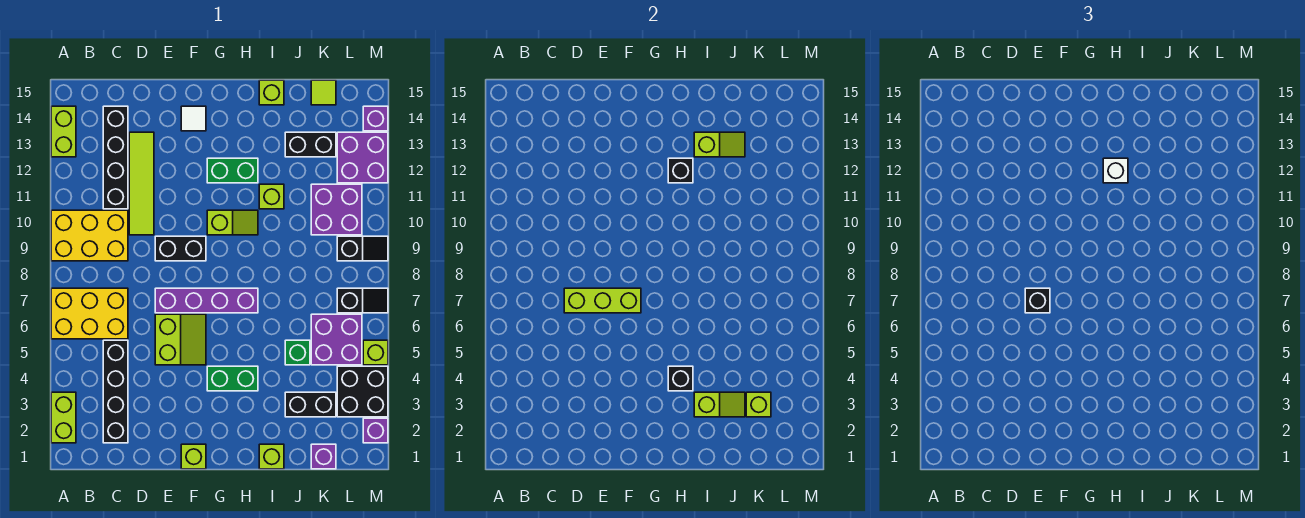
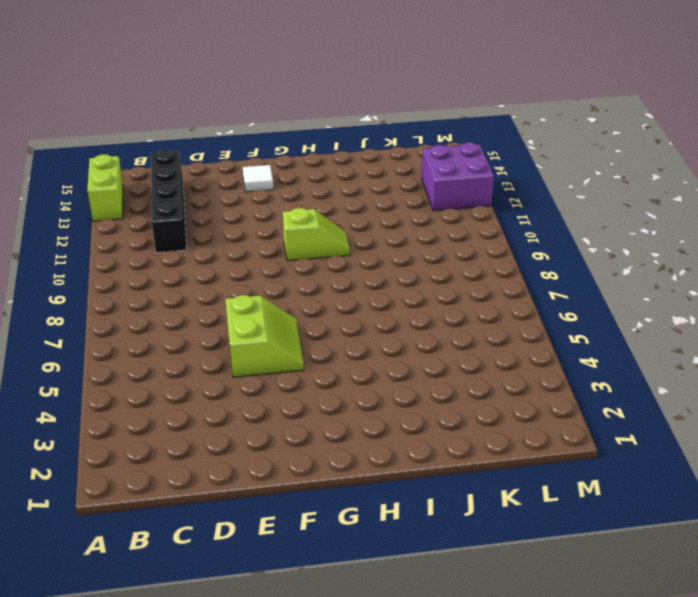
none -> lime 1x2 brick [51,392,76,443]
none -> yellow 2x3 brick [51,288,128,339]
none -> yellow 2x3 brick [51,210,128,261]
none -> black 1x4 brick [103,340,128,443]

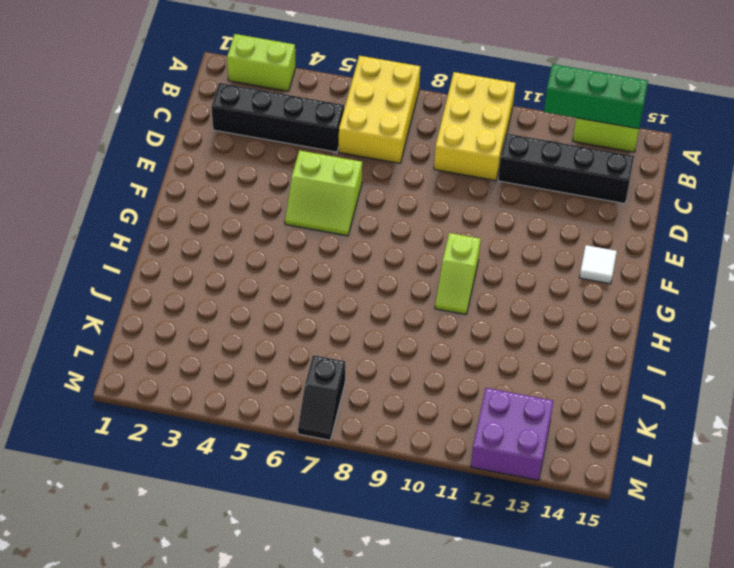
green 1x3 brick [544,64,648,129] -> none
none -> lime 1x4 tile [129,132,154,235]
none -> purple 1x4 brick [155,288,258,313]
none -> black 1x2 brick [155,236,206,261]
none -> lime 1x1 brick [181,444,206,469]

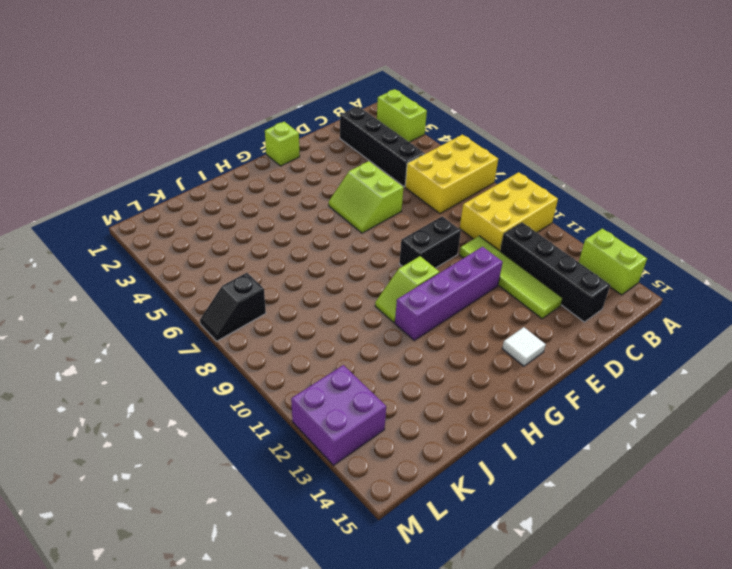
purple 1x4 brick [395,247,503,340] -> purple 1x4 brick moved to [155,288,258,313]
none -> green 1x2 brick [207,366,258,391]
none -> green 1x2 brick [207,158,258,183]
none -> lime 1x1 brick [259,444,284,469]
none -> lime 1x1 brick [259,184,284,209]

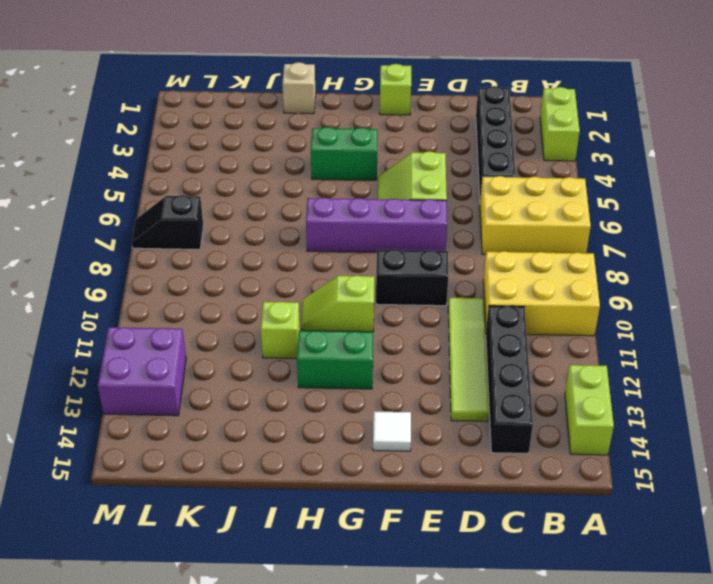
tan 1x1 brick [282,62,316,114] -> lime 1x1 brick [259,444,284,469]
none -> lime 1x1 brick [259,80,284,105]
none -> black 1x2 brick [285,392,336,417]
none -> green 1x1 brick [285,340,310,365]
none -> black 1x2 brick [285,132,336,157]

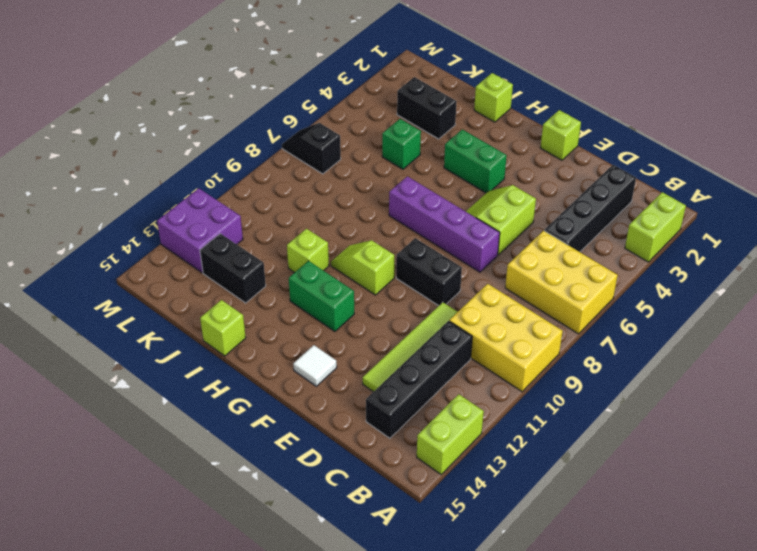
none -> purple 1x1 brick [311,444,336,469]
none -> purple 2x2 brick [311,314,362,365]
none -> purple 2x2 brick [311,184,362,235]
none -> lime 1x1 tile [311,80,336,105]

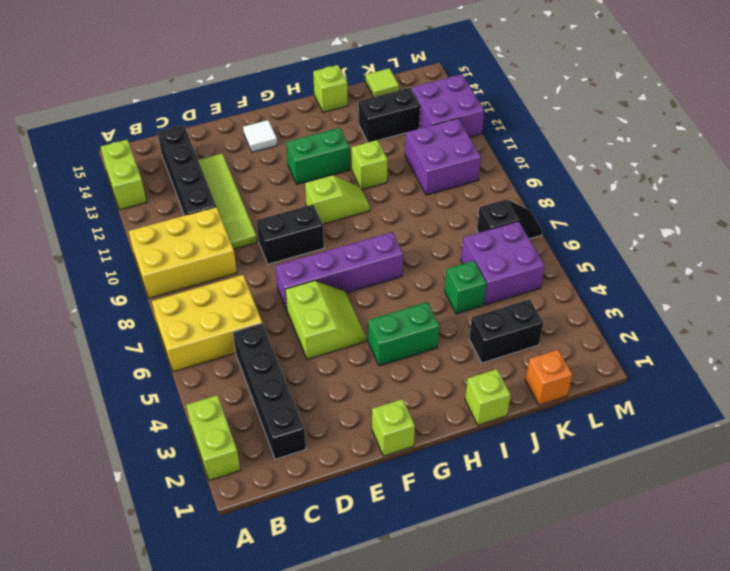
orange 1x1 brick [525,350,572,405] -> purple 1x1 brick [311,444,336,469]
none -> black 2x2 brick [337,366,388,417]
none -> black 1x2 slope [337,236,388,261]
none -> purple 1x1 brick [363,418,388,443]
none -> lime 1x1 brick [363,340,388,365]

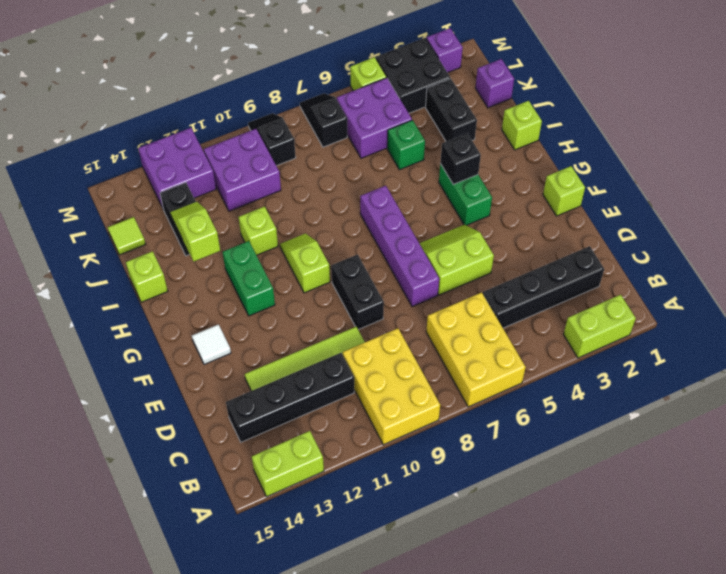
none -> purple 1x1 brick [363,106,388,131]
none -> lime 1x3 brick [564,288,641,313]
none -> black 1x1 brick [668,158,693,183]
none -> lime 1x2 slope [694,392,745,417]

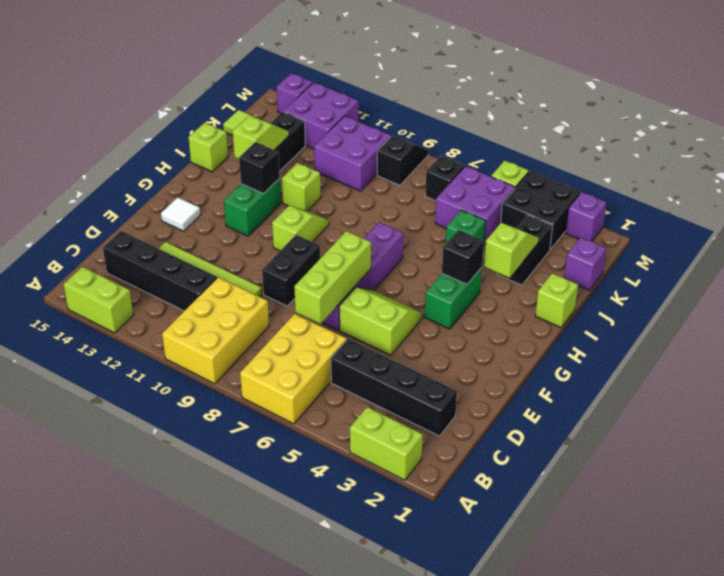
none -> lime 1x1 brick [181,444,206,469]
none -> lime 1x1 brick [746,392,771,417]
none -> black 1x1 brick [1025,288,1050,313]
none -> white 1x1 brick [1103,158,1128,183]

